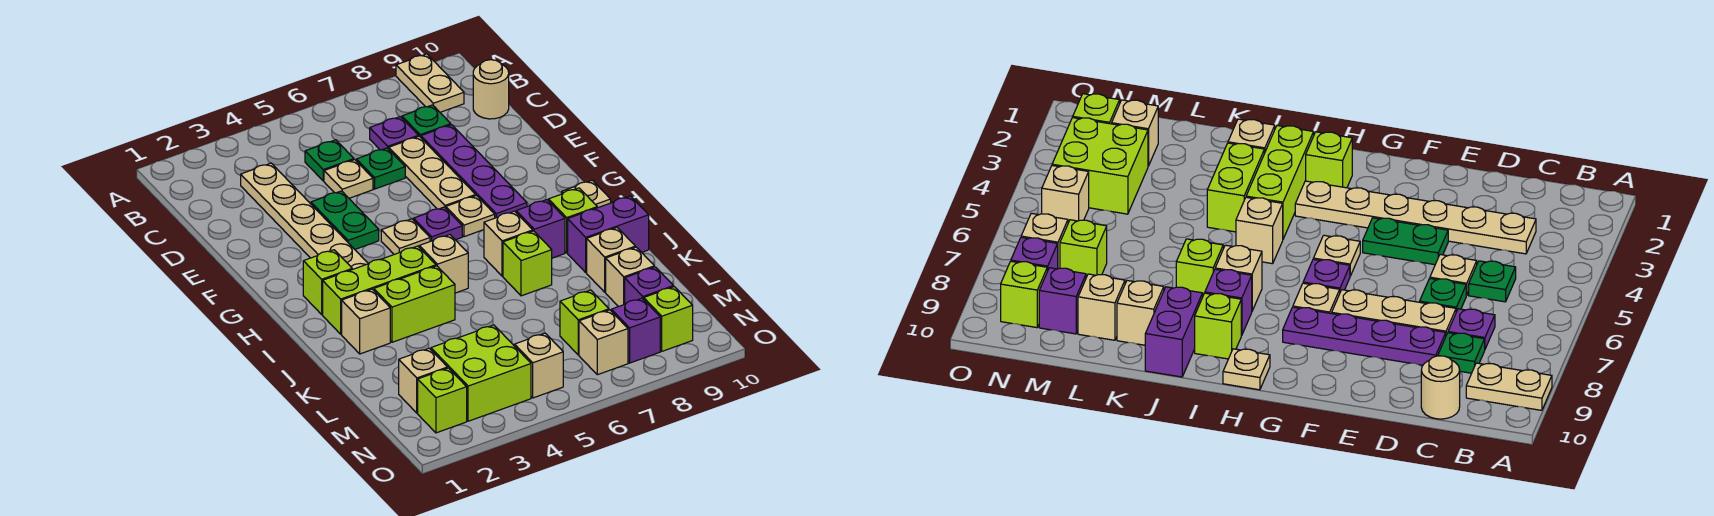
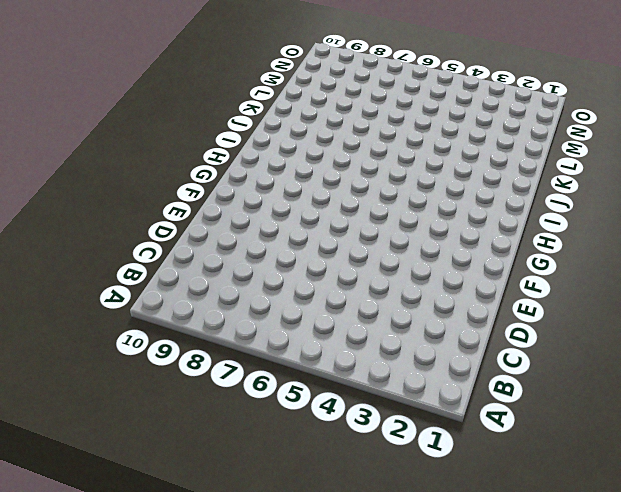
none -> tan 1x2 plate [396,54,464,112]
none -> tan 1x6 plate [241,163,368,269]
none -> green 1x1 plate [305,140,354,181]
none -> purple 1x1 plate [370,117,419,150]

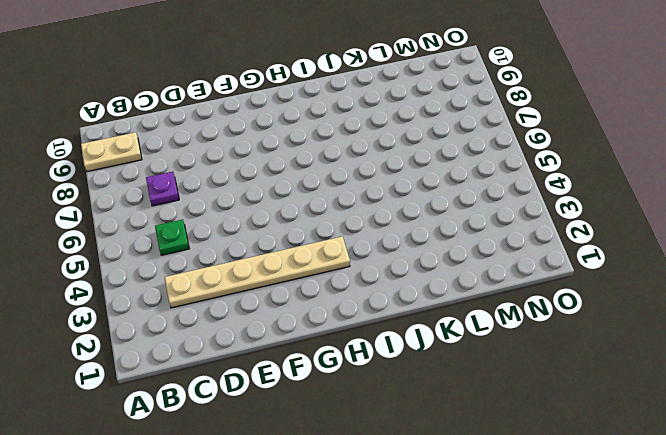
none -> green 1x1 plate [402,105,451,137]
none -> tan 1x1 round brick [473,60,509,119]
none -> tan 1x1 plate [324,160,373,198]
none -> green 1x1 plate [356,148,405,189]

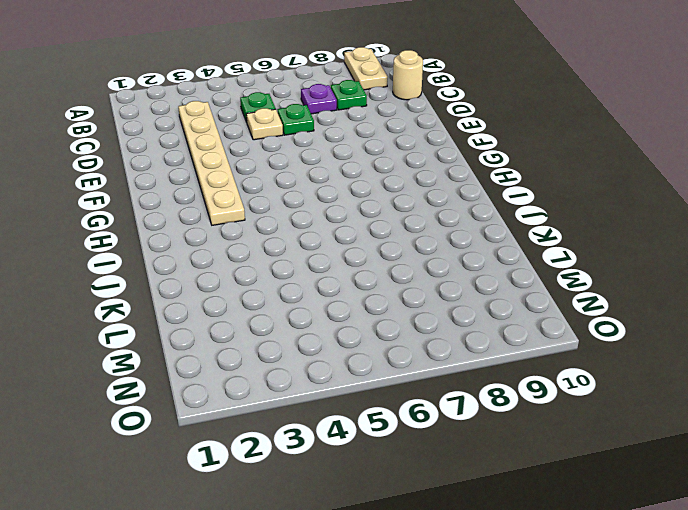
none -> tan 1x3 plate [389,136,476,209]
none -> purple 1x4 plate [421,125,527,218]
none -> green 1x2 plate [311,191,379,249]
none -> tan 1x1 plate [381,219,430,254]

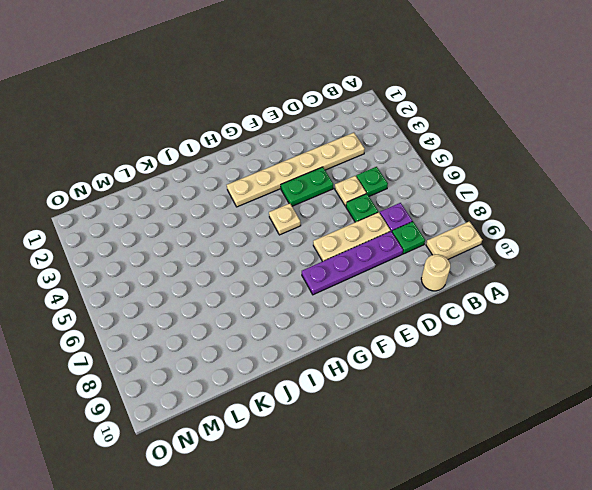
none -> purple 1x1 plate [414,207,462,241]
none -> tan 1x1 plate [446,196,495,237]
none -> lime 1x1 brick [303,250,352,314]
none -> tan 1x1 plate [562,180,611,208]

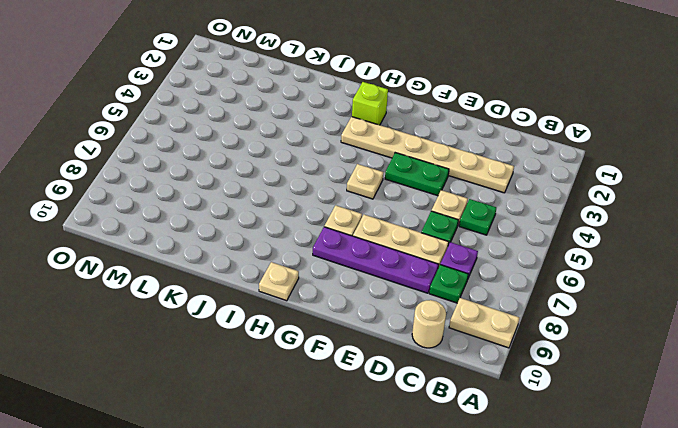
none -> purple 1x1 plate [414,207,462,241]
none -> lime 1x3 brick [323,246,436,334]
none -> tan 1x1 brick [419,235,468,293]
none -> tan 1x1 brick [484,211,533,276]

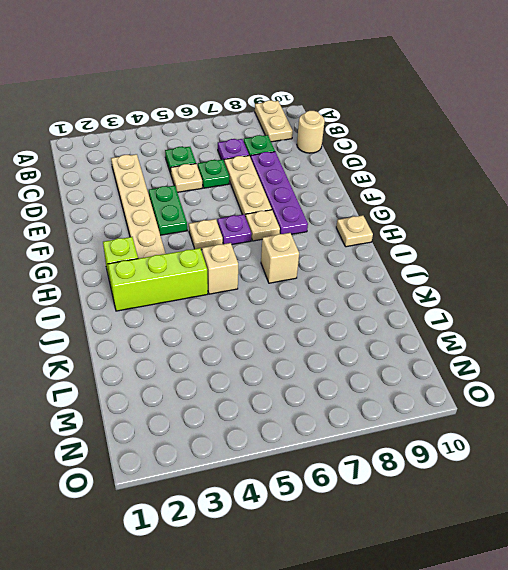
none -> purple 1x1 brick [516,200,565,258]
none -> lime 1x1 brick [548,188,597,253]
none -> tan 1x1 brick [342,289,390,354]
none -> lime 1x2 brick [374,266,455,342]

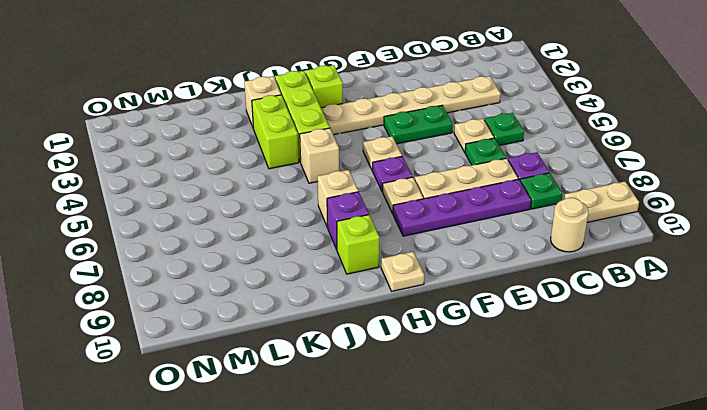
none -> lime 1x1 brick [503,231,552,296]
none -> purple 1x2 brick [568,196,649,272]
none -> tan 1x1 brick [587,228,635,292]
none -> tan 1x1 brick [606,247,654,307]

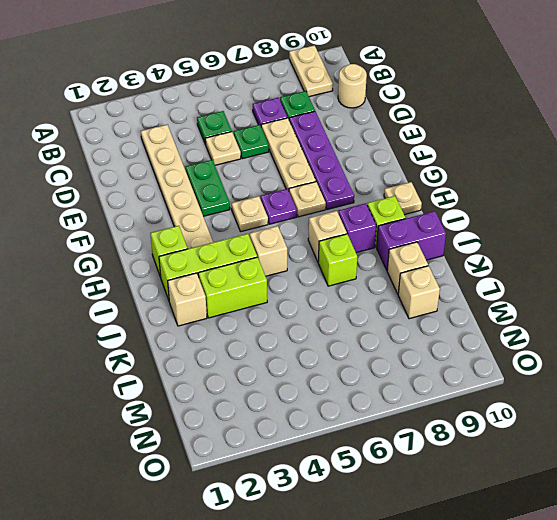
none -> tan 1x1 brick [399,348,448,413]
none -> lime 2x2 brick [431,325,531,421]
none -> lime 1x1 brick [560,290,609,355]
none -> purple 1x1 brick [625,267,674,304]

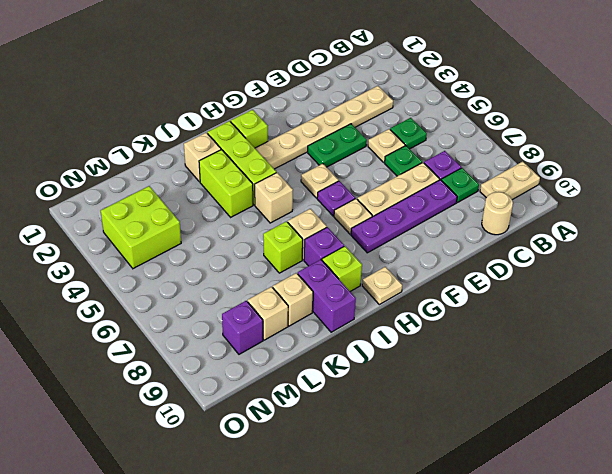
none -> tan 1x1 brick [399,348,448,413]
none -> lime 1x1 brick [560,290,609,355]
none -> lime 1x1 brick [418,368,467,433]
none -> tan 1x1 brick [515,333,563,398]

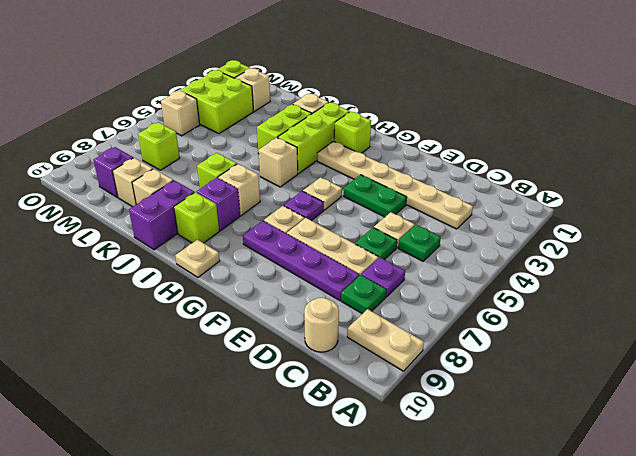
none -> tan 1x1 brick [579,310,628,375]
none -> purple 1x1 brick [611,298,660,363]
none -> lime 1x1 brick [644,287,693,351]

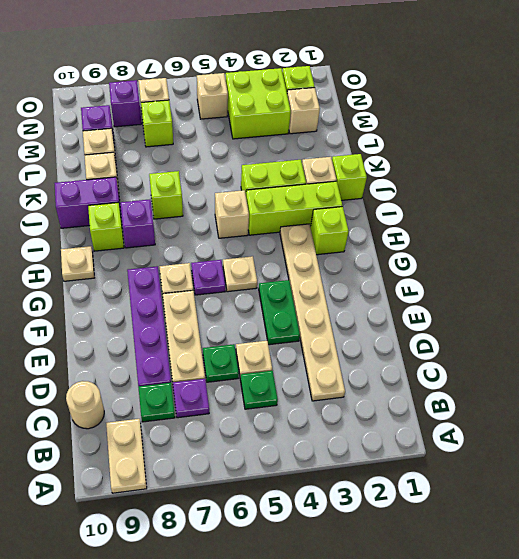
lime 1x1 brick [332,154,367,200] -> lime 1x1 brick moved to [644,287,693,351]
none -> tan 1x1 brick [484,211,533,276]

